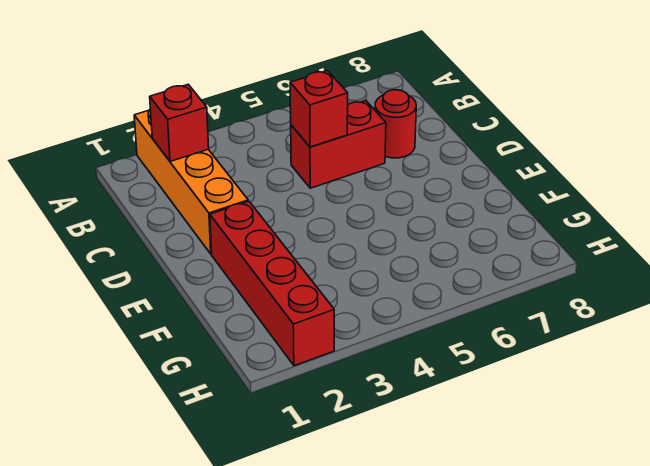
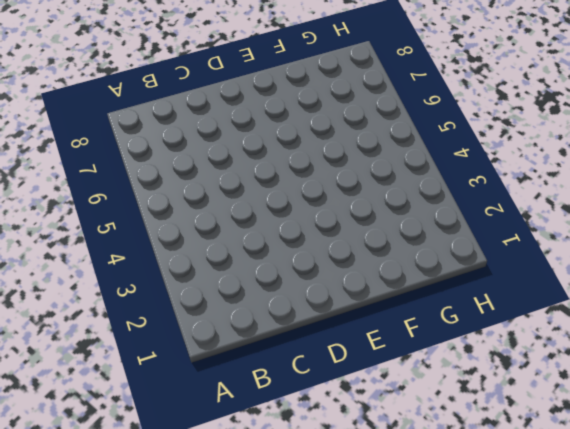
none -> orange 1x4 brick [134,109,248,254]
none -> red 1x2 brick [291,100,386,188]

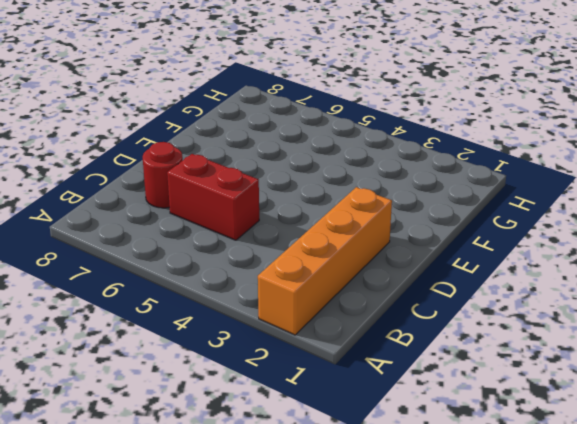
none -> red 1x4 brick [210,201,334,366]
none -> red 1x1 brick [150,84,209,162]

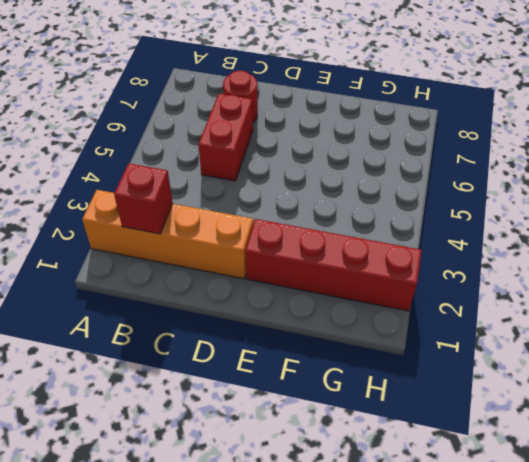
none -> red 1x1 brick [290,71,348,147]

